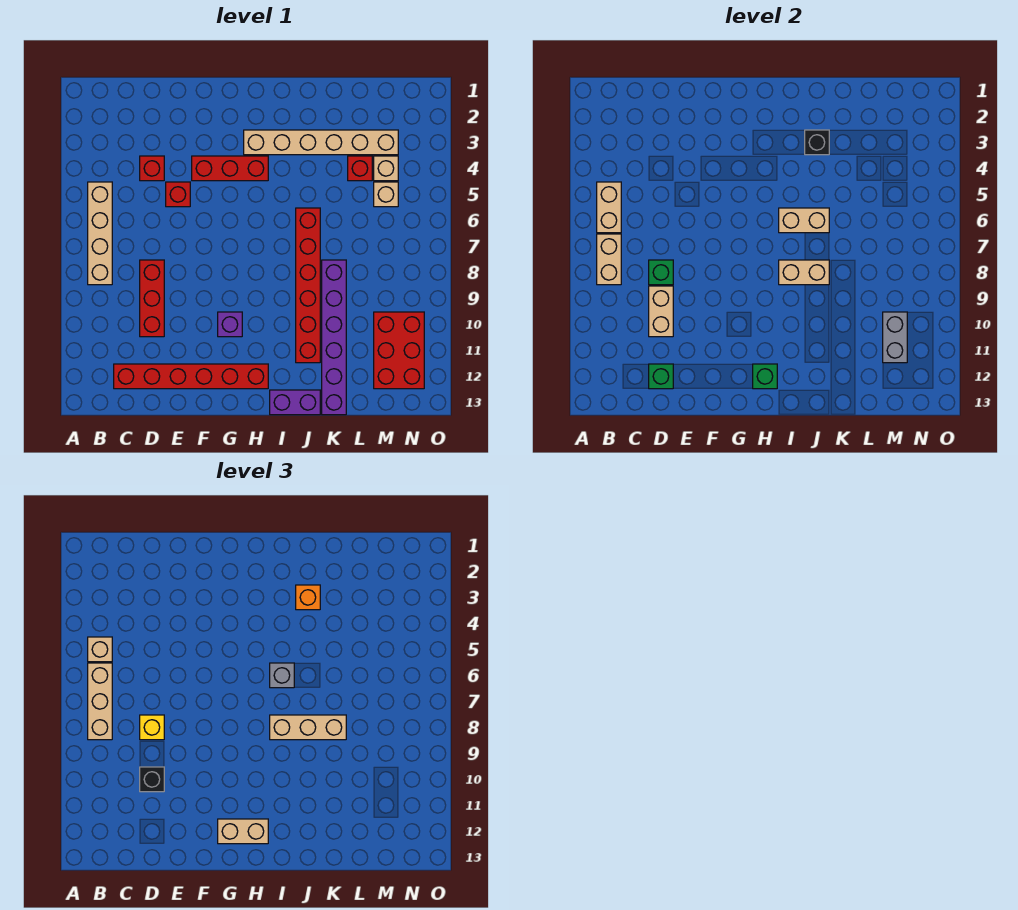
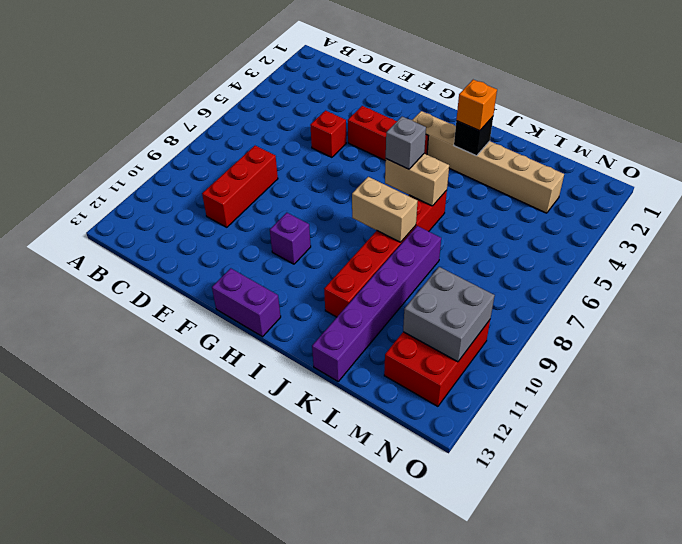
purple 1x2 brick [212,268,281,337] -> purple 1x2 brick moved to [270,390,320,415]
grey 2x2 brick [403,267,495,362] -> grey 1x2 brick [883,312,907,363]
none -> tan 1x4 brick [88,182,112,285]
none -> red 1x6 brick [114,364,268,389]
none -> red 1x1 brick [140,156,164,181]
none -> red 1x1 brick [348,156,372,181]

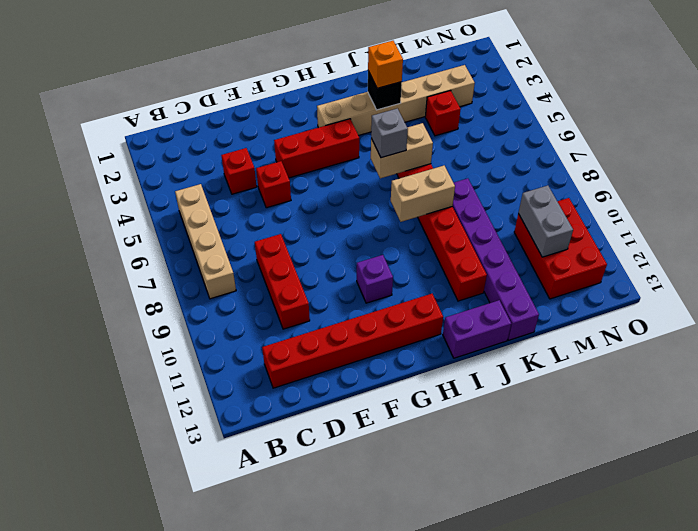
none -> tan 1x1 brick [374,156,398,181]
none -> tan 1x1 brick [374,182,398,207]
none -> tan 1x2 brick [597,182,621,233]
none -> tan 1x2 brick [597,234,621,285]

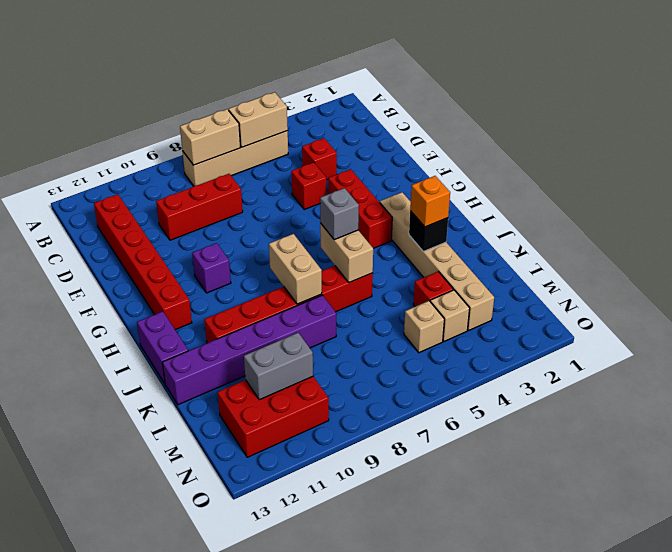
none -> green 1x1 brick [649,260,673,285]
none -> tan 1x2 brick [649,286,673,337]
none -> green 1x1 brick [649,364,673,389]
none -> green 1x1 brick [753,364,777,389]

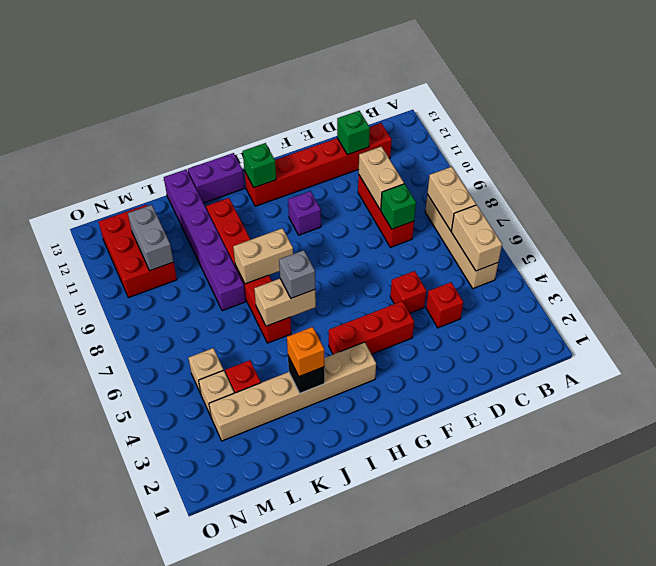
none -> tan 1x1 brick [88,637,112,662]
none -> tan 1x3 brick [88,663,112,740]
none -> yellow 1x1 brick [140,715,164,740]
none -> black 1x1 brick [140,767,164,792]

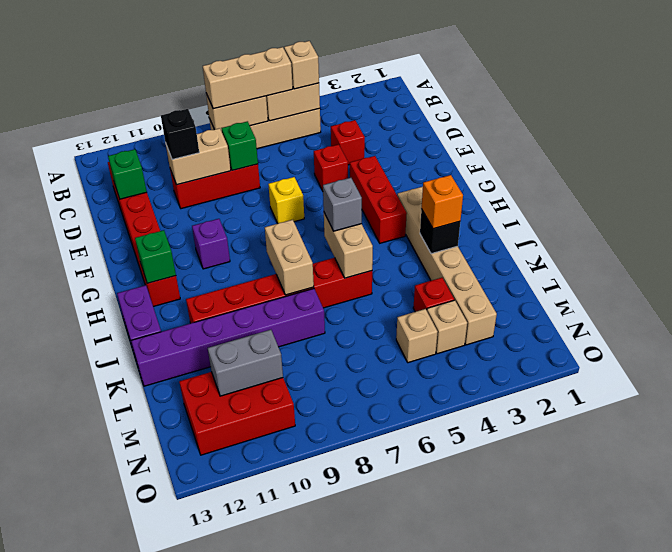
yellow 1x1 brick [268,177,304,223] -> yellow 1x1 brick moved to [140,715,164,740]
none -> tan 1x2 brick [218,819,268,844]
none -> tan 1x3 brick [270,715,346,740]

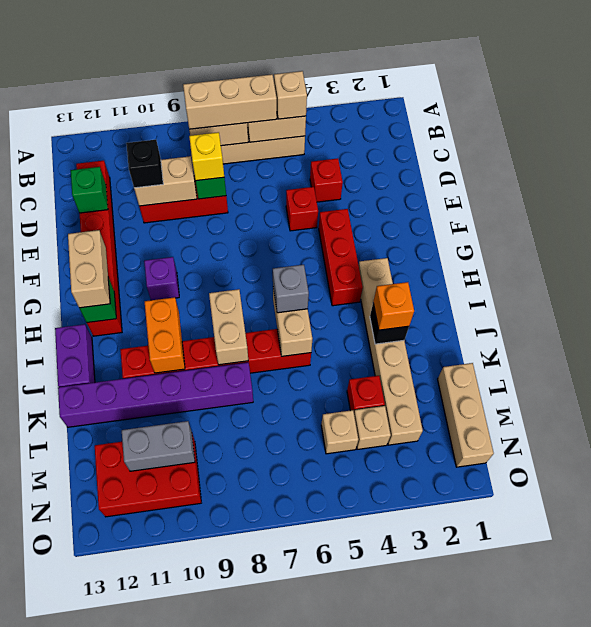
orange 1x2 brick [145,297,185,373] -> none
tan 1x3 brick [438,363,494,467] -> tan 1x3 brick moved to [270,715,346,740]

